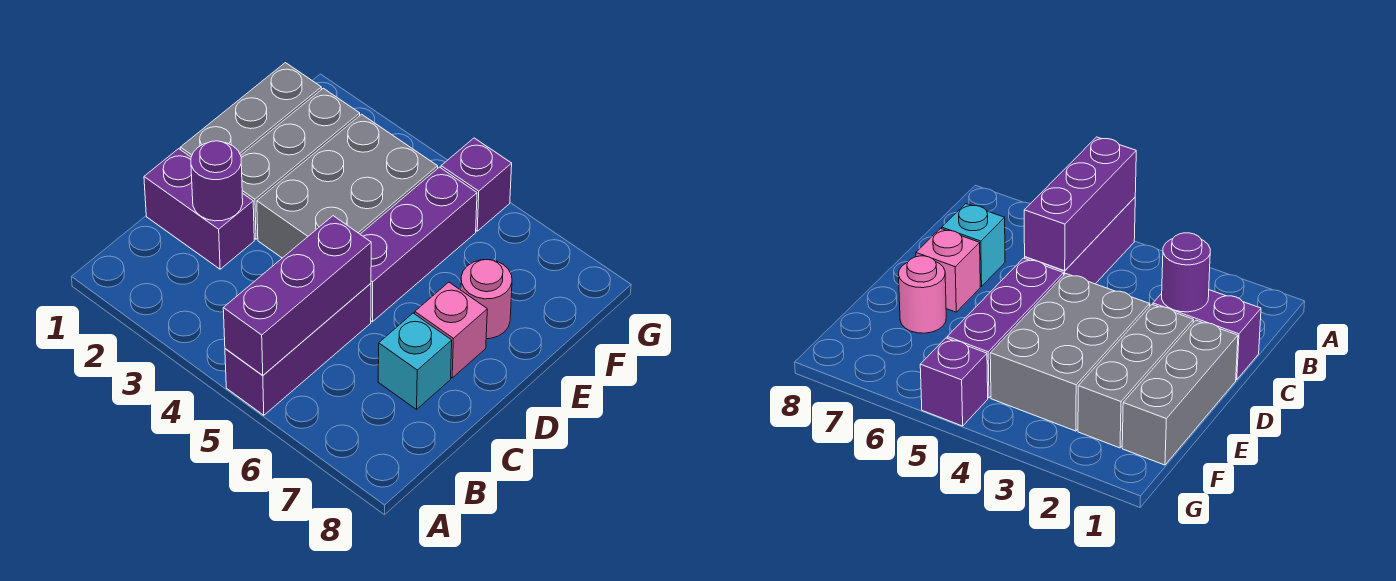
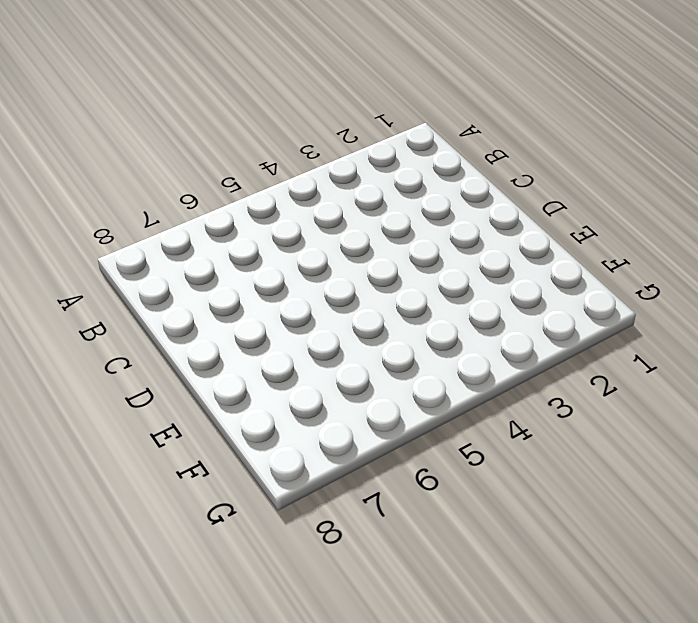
none -> purple 1x3 brick [225,284,371,415]
none -> purple 1x2 brick [144,149,254,269]
none -> cyan 1x1 brick [378,313,452,409]

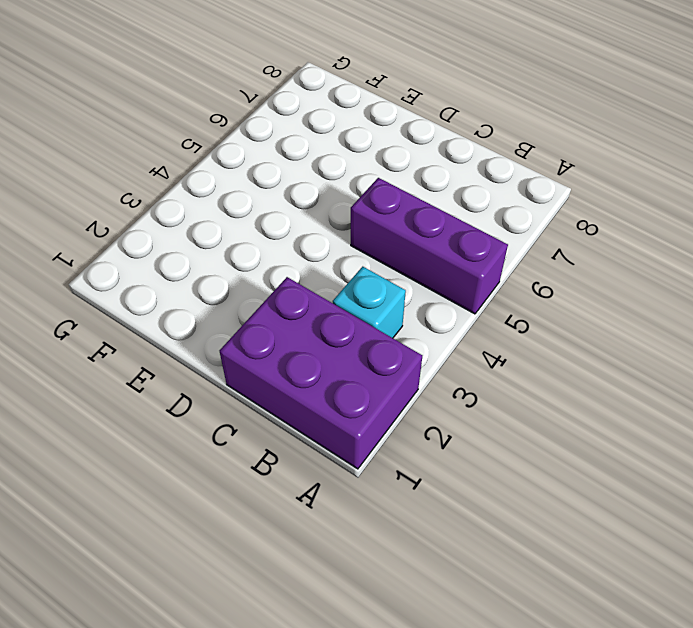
purple 2x3 brick [219,277,422,469] -> purple 1x2 brick [144,149,254,269]
cyan 1x1 brick [333,267,406,338] -> cyan 1x1 brick moved to [378,313,452,409]
none -> grey 1x3 brick [180,63,321,157]
none -> grey 1x3 brick [241,88,360,239]
none -> grey 2x3 brick [257,114,438,258]

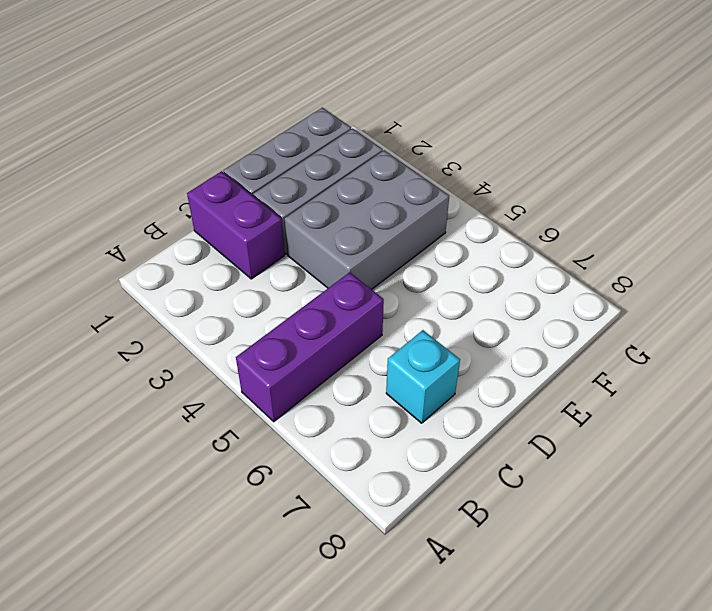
none -> purple 1x3 brick [360,167,477,322]
none -> pink 1x1 brick [415,282,487,378]
none -> pink 1x1 round brick [461,260,512,339]

